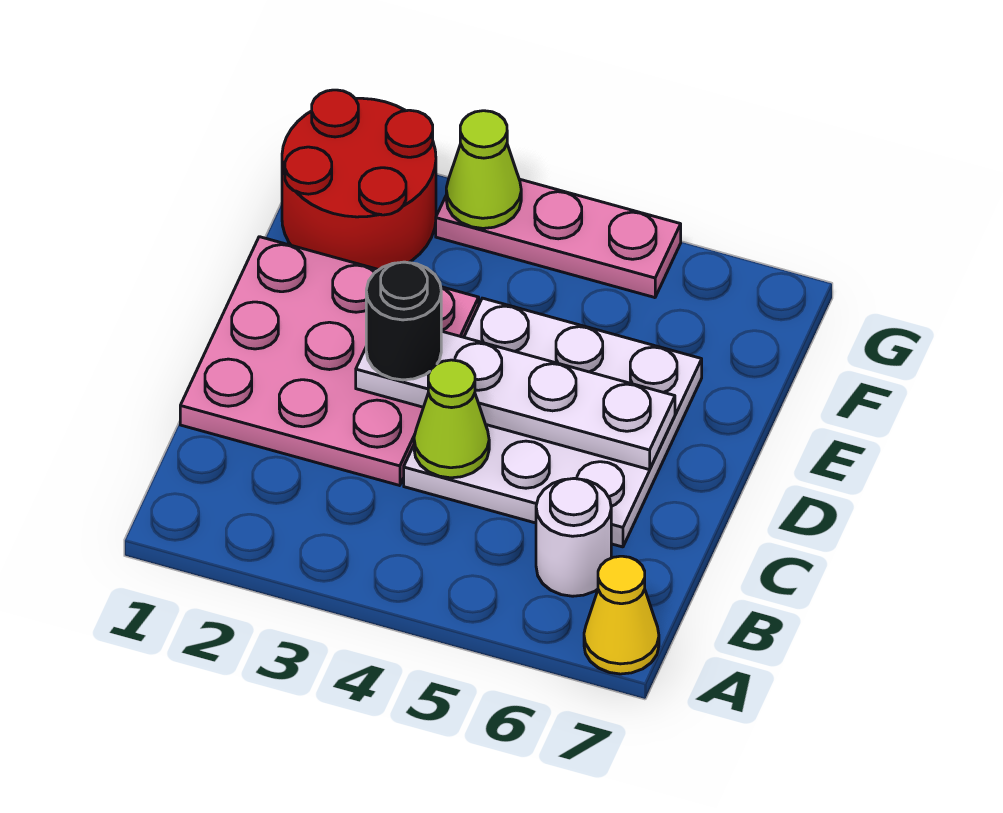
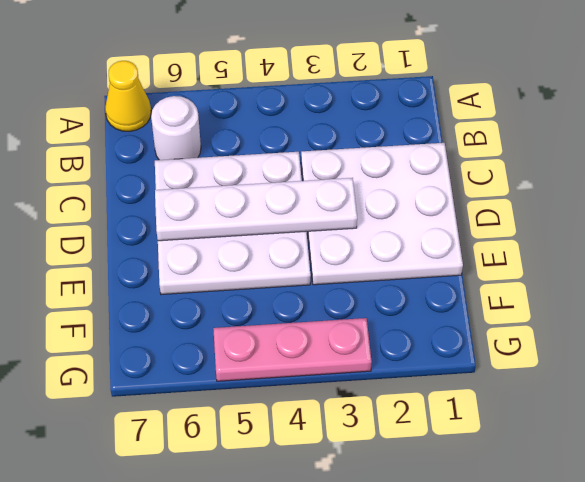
white 3x3 plate [301,143,463,285] -> pink 3x3 plate [180,237,479,486]
none -> red 2x2 round brick [282,90,436,270]
none -> lime 1x1 cone [414,360,489,478]

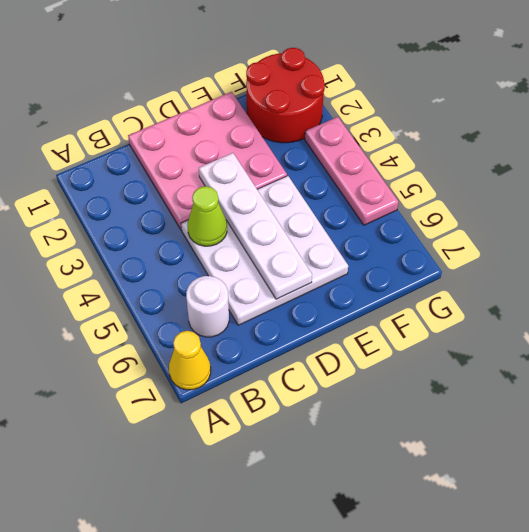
none -> lime 1x1 cone [446,111,521,228]
none -> black 1x1 round brick [366,262,441,380]

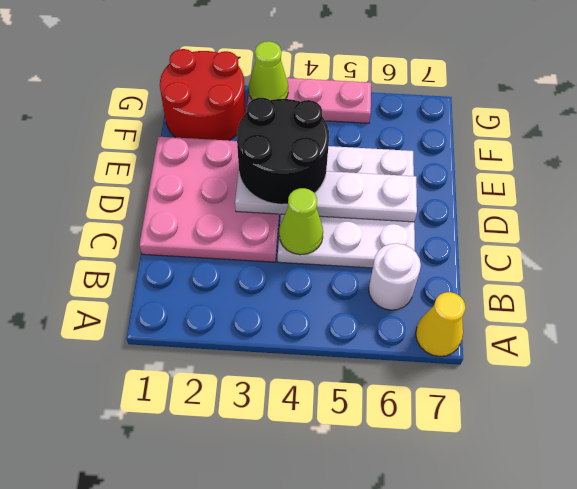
black 2x2 round brick [237,98,329,204] -> black 1x1 round brick [366,262,441,380]

